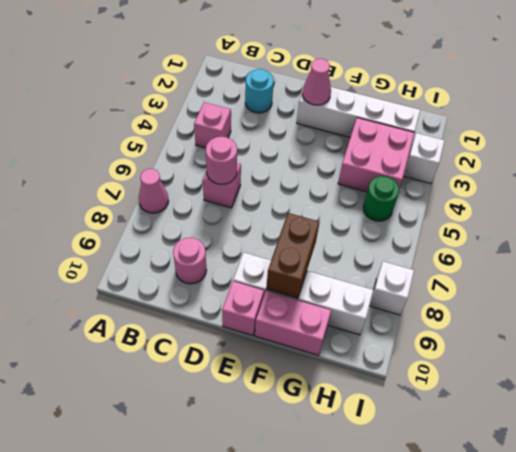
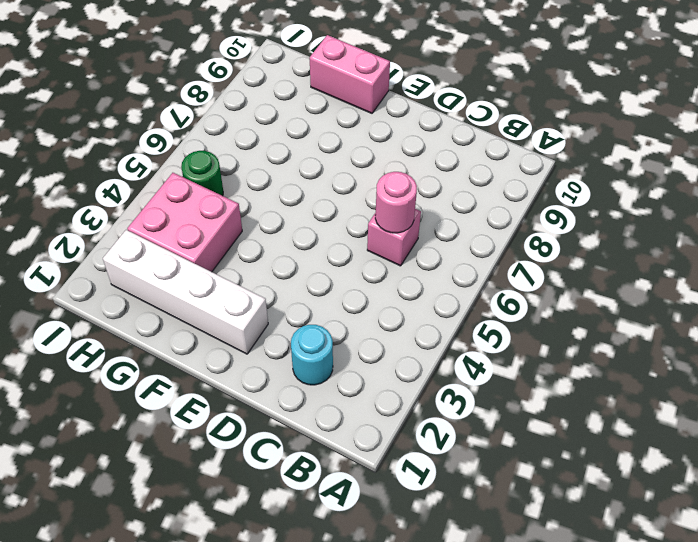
none -> pink 1x1 cone [139,169,169,213]
none -> pink 1x1 brick [194,102,231,148]
none -> pink 1x1 round brick [173,238,207,284]

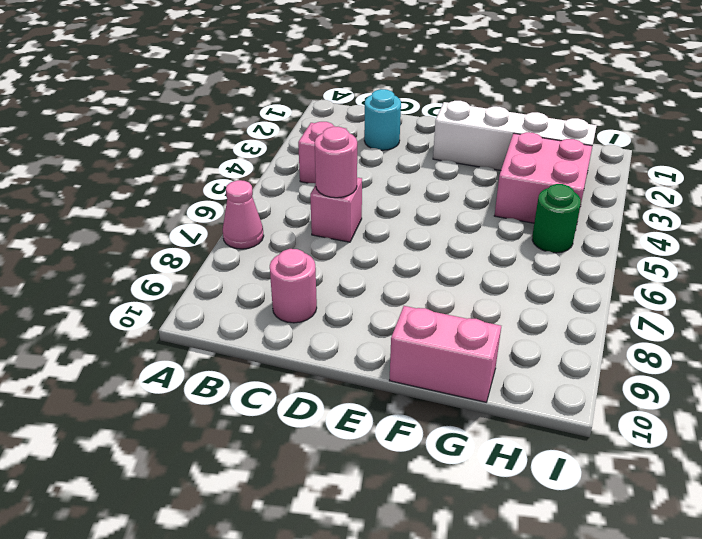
none -> white 1x4 brick [233,252,373,335]
none -> pink 1x1 brick [222,281,264,336]
none -> white 1x1 brick [403,133,445,183]

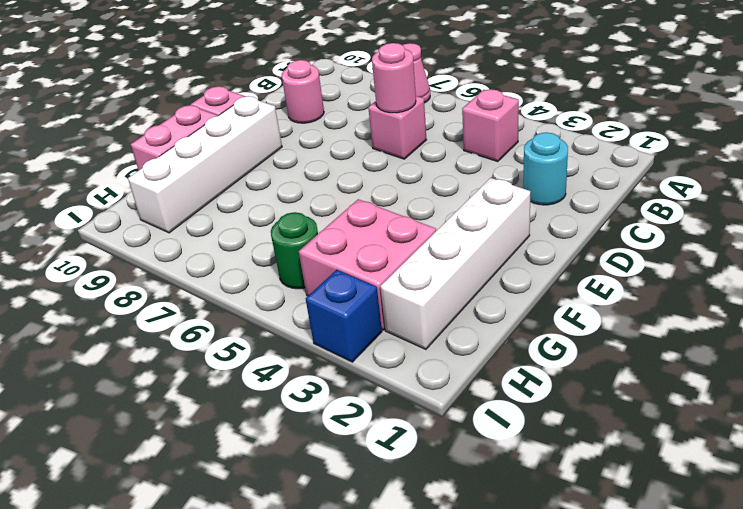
blue 1x1 brick [306,270,382,362] -> white 1x1 brick [403,133,445,183]
none -> white 1x1 brick [369,261,414,315]
none -> pink 1x1 cone [302,59,331,105]
none -> brown 1x2 brick [266,213,320,299]

